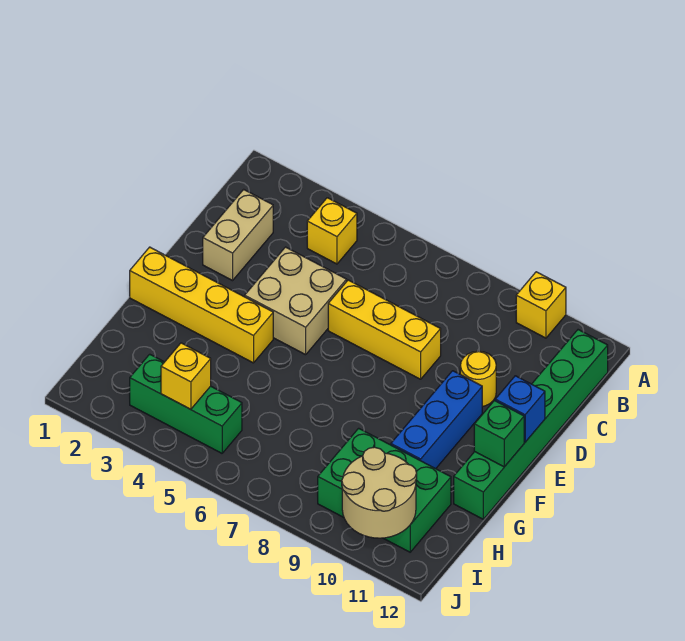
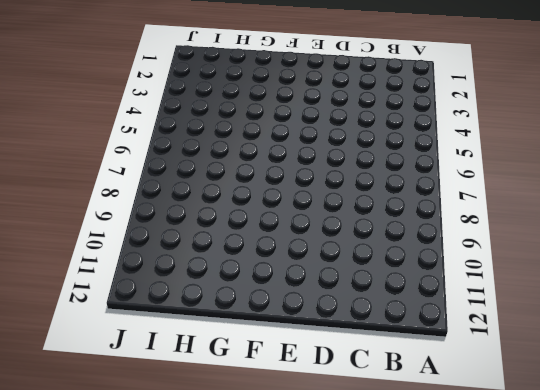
none -> yellow 1x1 brick [516,272,566,338]
none -> yellow 1x1 brick [307,198,357,264]
none -> green 1x6 brick [454,330,608,519]

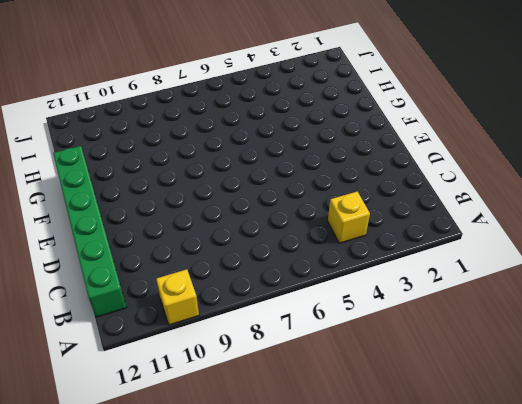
none -> tan 1x2 brick [203,189,273,281]
none -> tan 2x2 brick [245,247,347,355]
none -> yellow 1x3 brick [328,280,441,379]

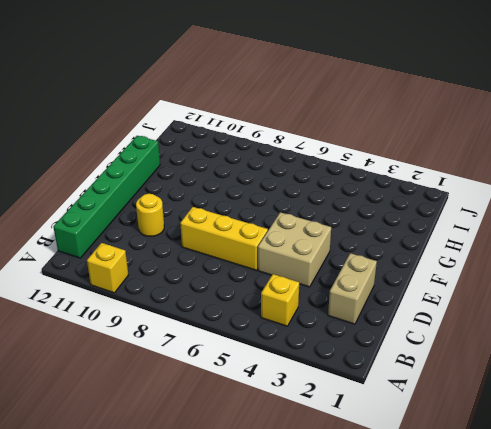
none -> blue 1x3 brick [391,371,482,469]
none -> yellow 1x4 brick [130,247,273,363]
none -> green 2x3 brick [318,428,451,552]

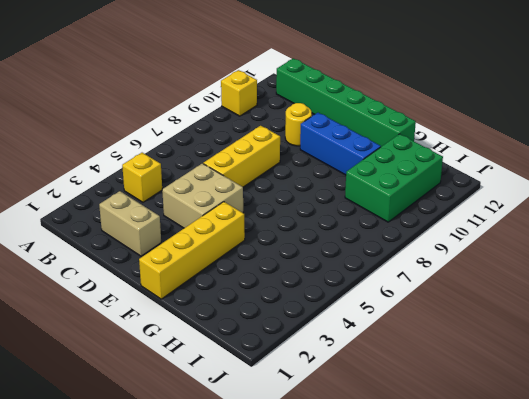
none -> green 1x3 brick [130,354,242,453]
none -> blue 1x1 brick [495,376,545,442]
none -> green 1x1 brick [474,401,524,467]

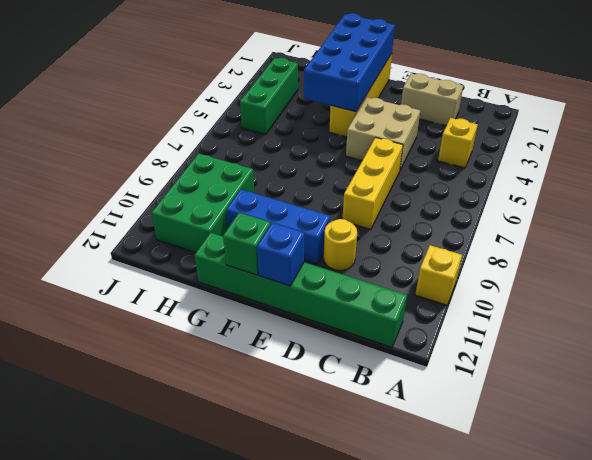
blue 2x4 brick [304,13,395,112] -> none
none -> yellow 1x1 brick [161,343,211,409]
none -> tan 2x2 round brick [342,447,417,538]

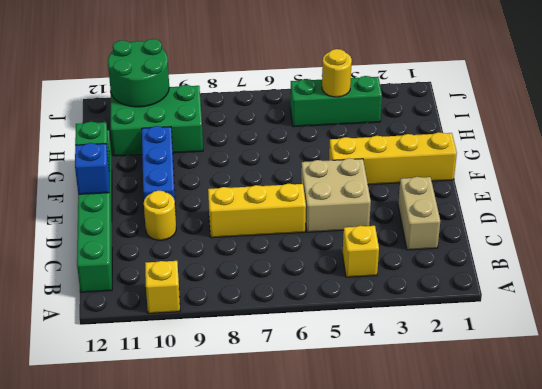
yellow 1x1 round brick [322,49,352,97] -> yellow 1x1 brick [161,343,211,409]
green 2x2 round brick [108,39,169,107] -> tan 2x2 round brick [342,447,417,538]

